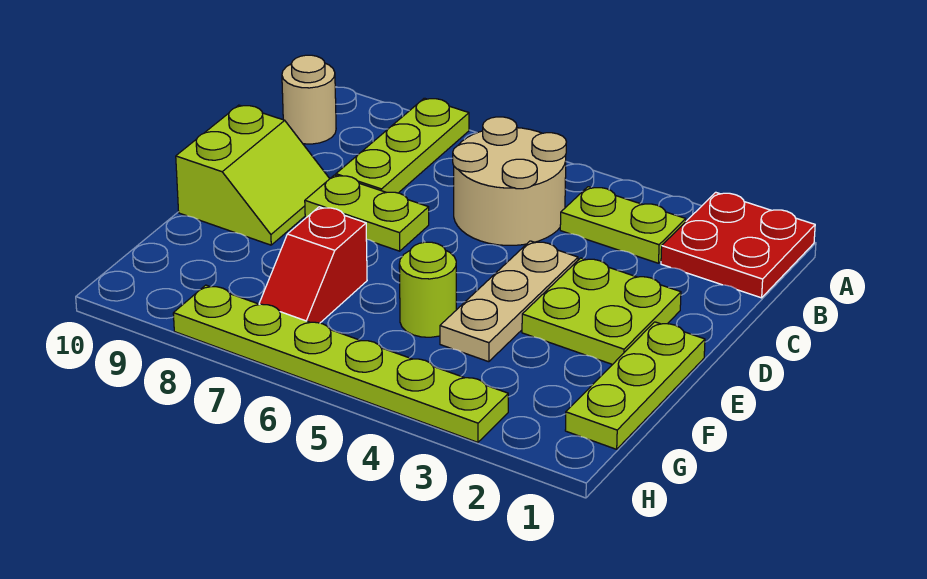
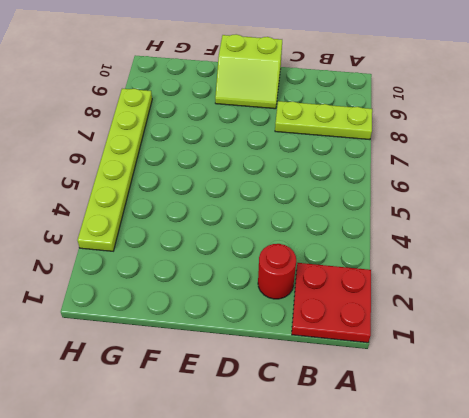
red 1x1 round brick [258,244,296,299] -> none
none -> lime 1x2 plate [560,187,686,263]
none -> tan 2x2 round brick [453,117,566,245]
none -> tan 1x1 round brick [282,55,336,144]

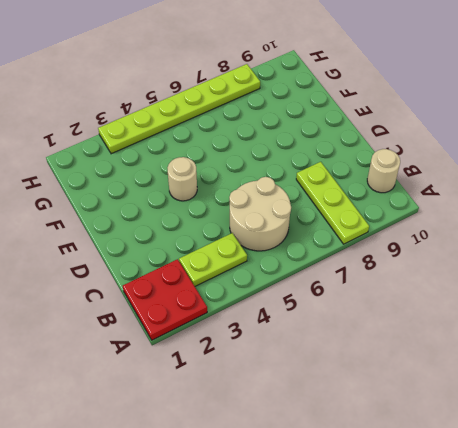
tan 1x1 round brick [167,157,197,201] -> tan 1x3 plate [440,241,578,362]
none -> lime 2x2 plate [522,258,681,365]
none -> lime 1x2 plate [305,175,429,251]
none -> lime 2x2 slope [176,105,330,245]

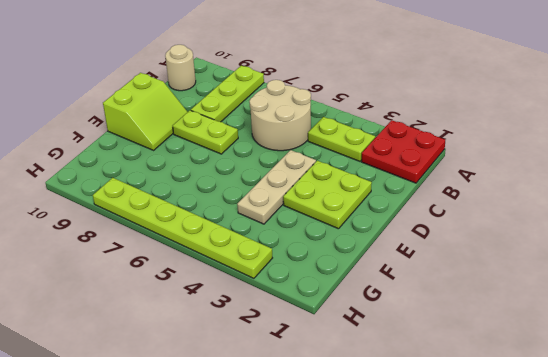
none -> lime 1x3 plate [565,322,705,449]
none -> lime 1x1 round brick [399,242,456,337]
none -> red 1x2 slope [259,207,367,323]

